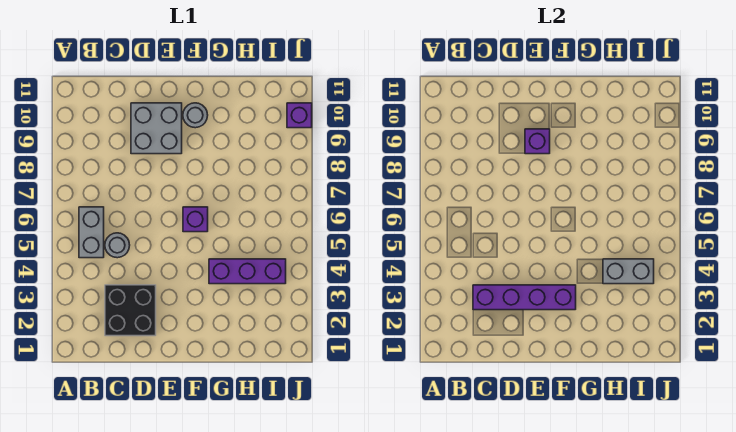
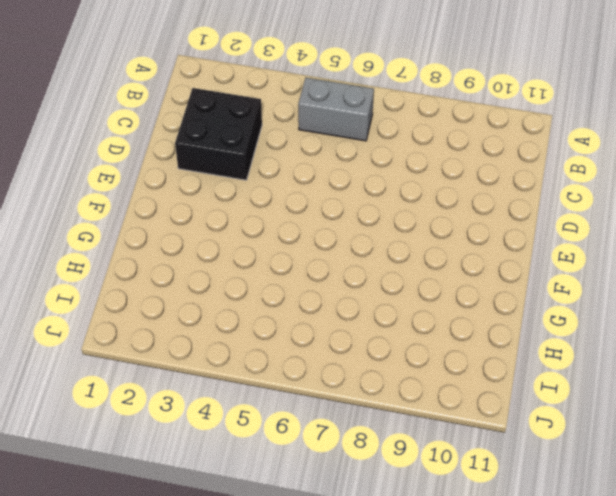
none -> grey 1x1 round brick [105,233,130,258]
none -> grey 2x2 brick [131,103,182,154]

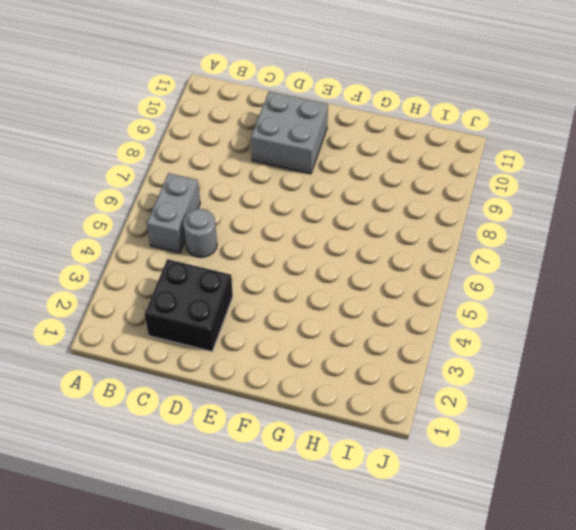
none -> purple 1x1 brick [183,207,208,232]
none -> grey 1x1 round brick [183,103,208,128]

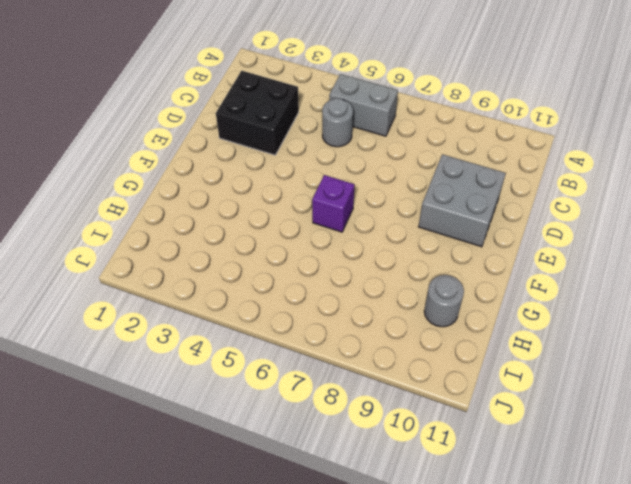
grey 1x1 round brick [424,275,464,327] -> grey 1x1 round brick moved to [183,103,208,128]
none -> purple 1x3 brick [209,259,286,284]
none -> purple 1x1 brick [287,103,312,128]

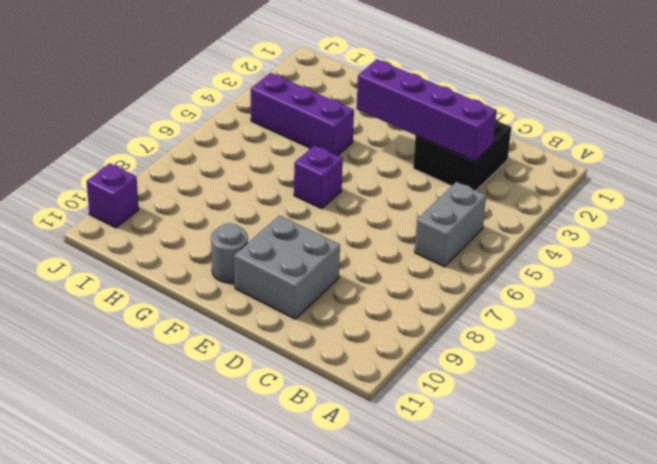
none -> grey 1x1 round brick [105,233,130,258]
none -> purple 1x1 brick [525,129,550,154]

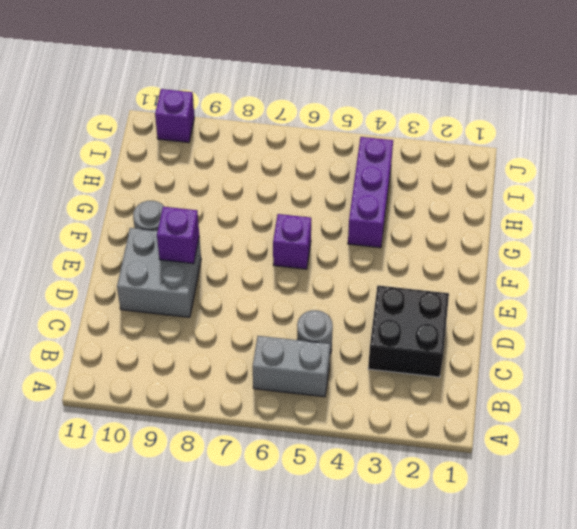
none -> purple 1x4 brick [473,285,576,310]
none -> grey 1x2 brick [603,259,654,284]

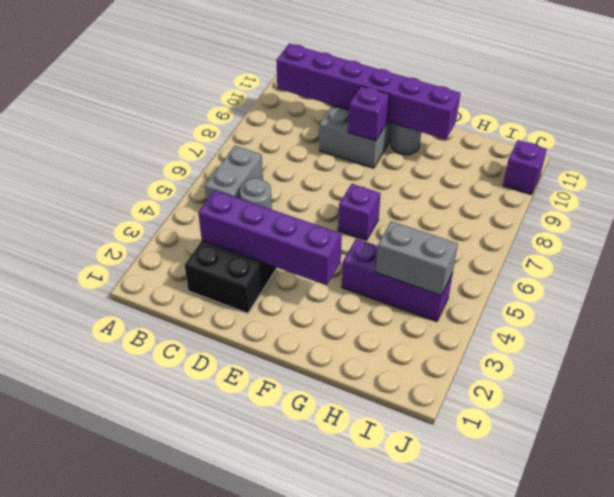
purple 1x6 brick [277,43,460,139] -> none

